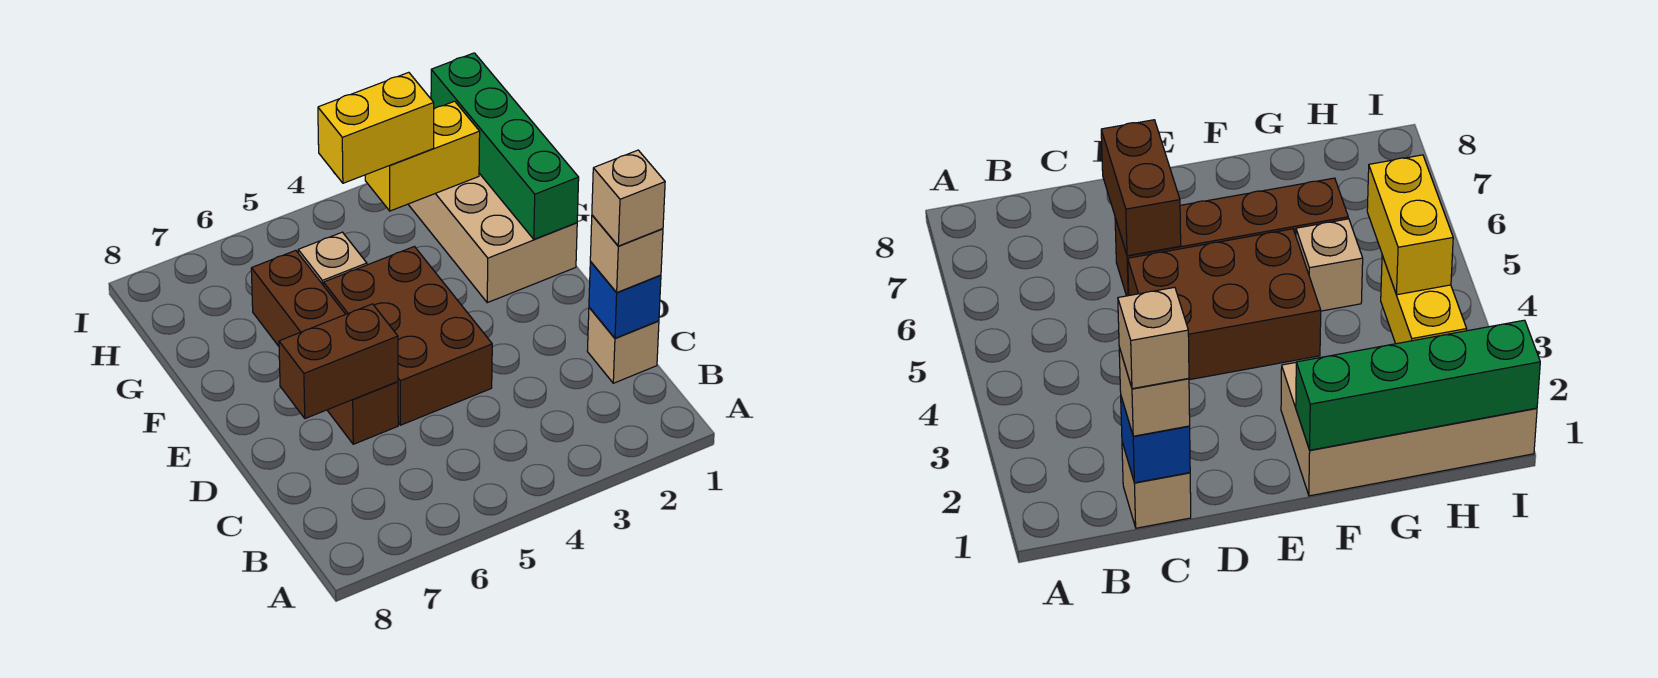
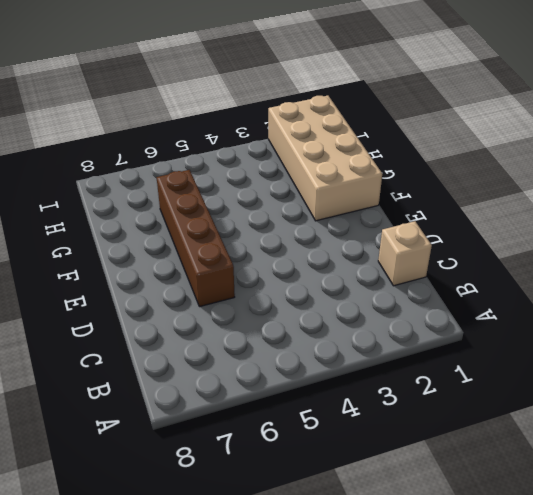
none -> brown 2x3 brick [324,247,492,425]
none -> tan 1x1 brick [298,232,367,286]
none -> blue 1x1 brick [589,262,661,338]

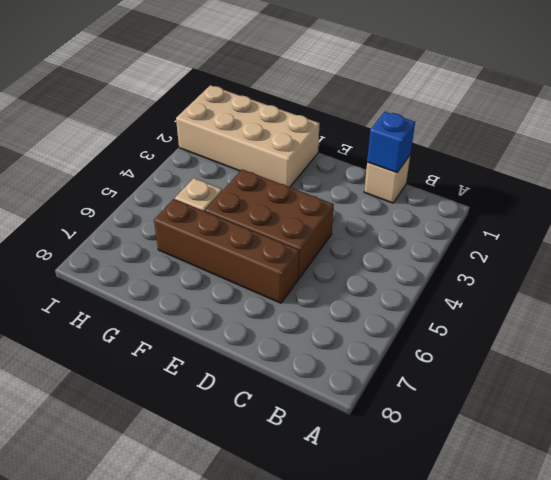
none -> brown 1x2 brick [279,304,398,419]
none -> green 1x4 brick [431,53,579,239]
none -> yellow 1x2 brick [365,101,480,211]

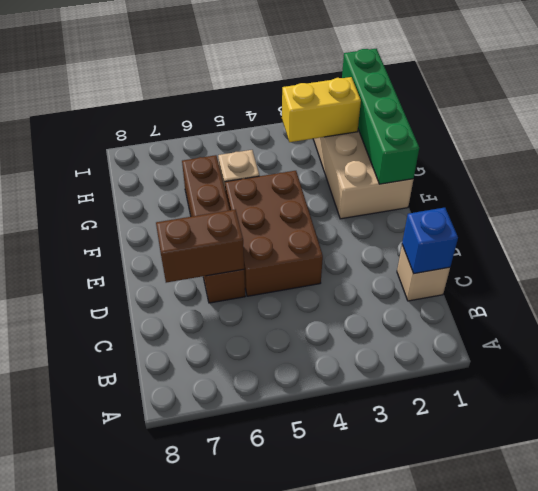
none -> tan 1x1 brick [590,215,663,293]
none -> yellow 1x2 brick [318,72,434,183]
none -> tan 1x1 brick [592,150,665,246]

